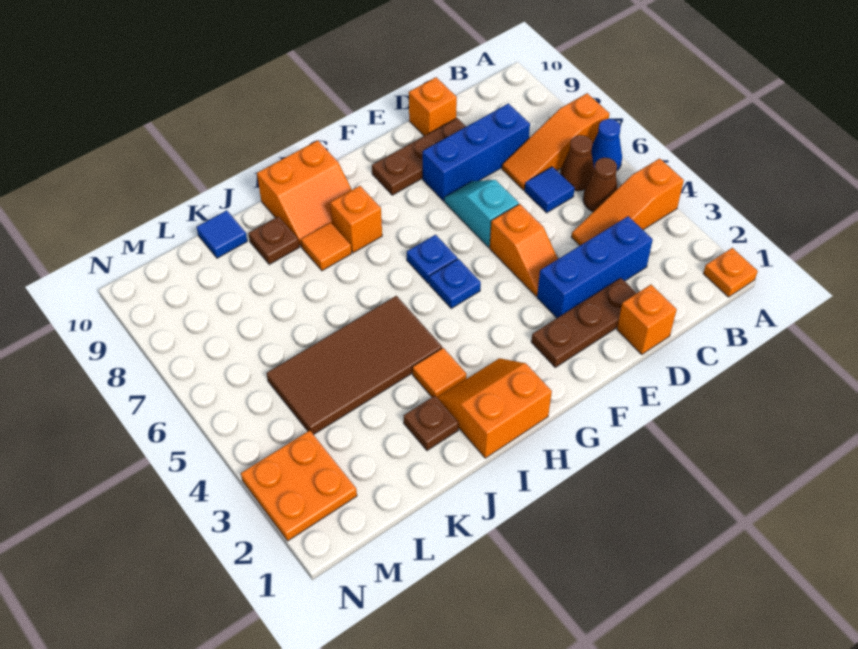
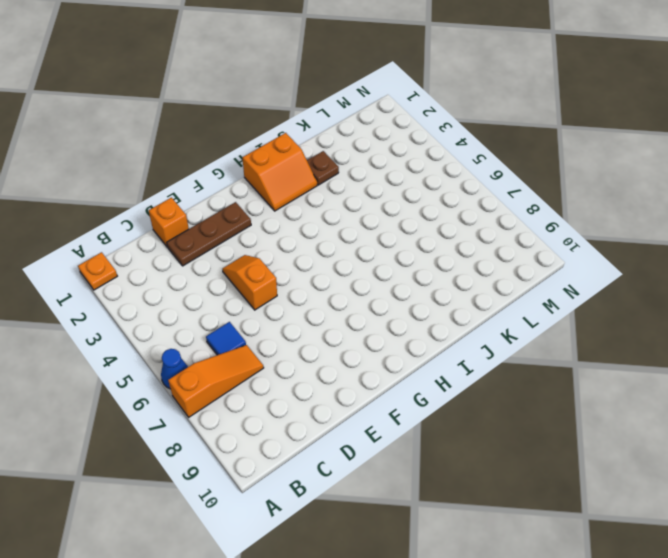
none -> orange 1x3 slope [571,158,684,245]
none -> brown 1x1 cone [583,158,618,212]
none -> brown 1x1 cone [560,135,594,191]

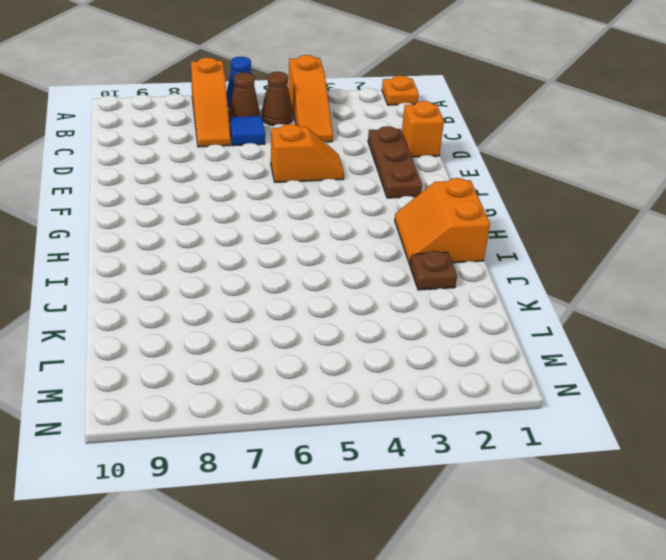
none -> blue 1x3 brick [537,216,653,318]
none -> blue 1x3 brick [423,103,530,201]
none -> brown 1x3 plate [372,118,466,195]

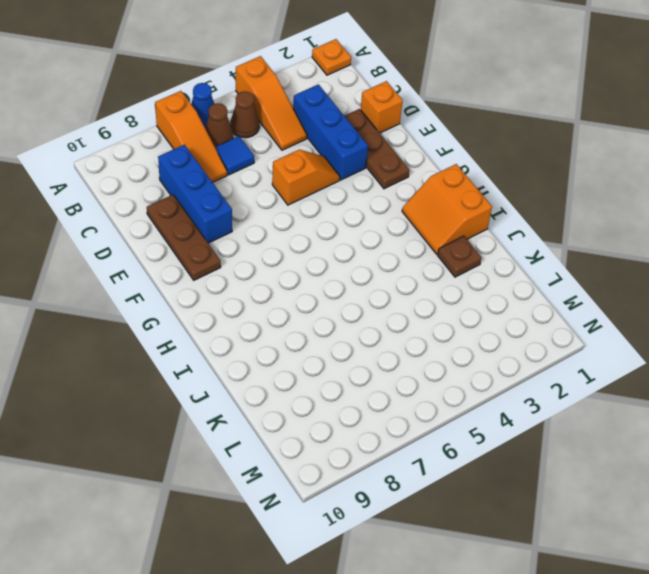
none -> orange 1x1 brick [409,77,457,136]
none -> cyan 1x2 slope [444,180,519,247]
none -> blue 1x1 plate [429,259,481,308]

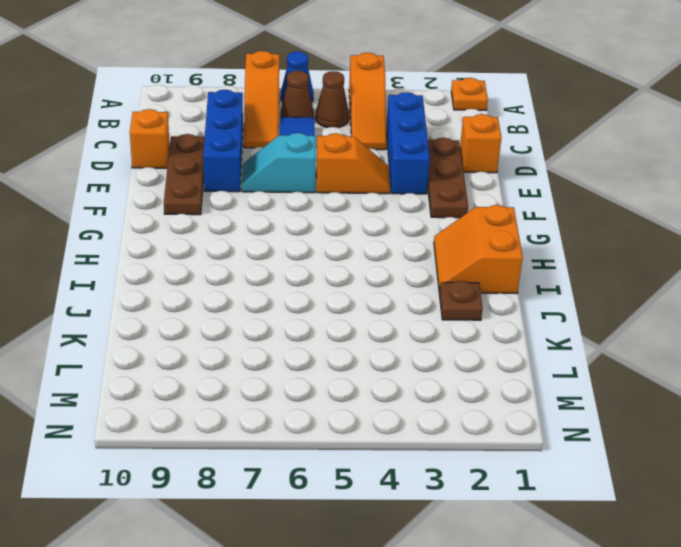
none -> blue 1x1 plate [429,259,481,308]
none -> blue 1x1 plate [407,235,457,283]
none -> orange 1x1 brick [330,186,382,253]

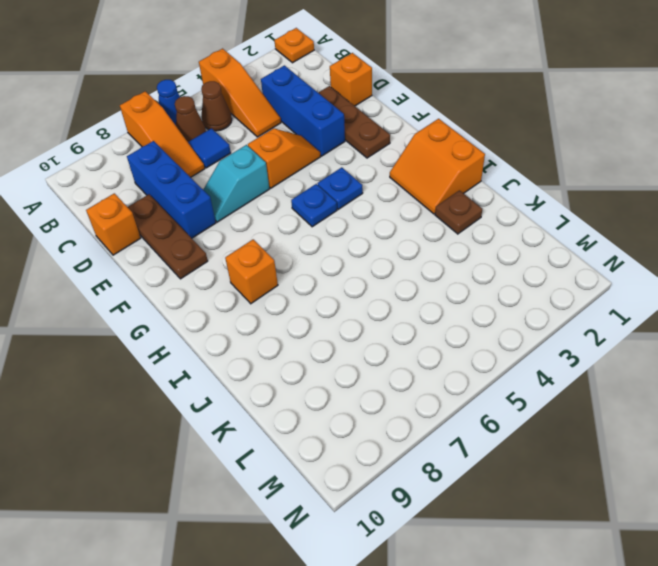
blue 1x1 plate [317,167,363,209] -> blue 1x1 plate moved to [407,235,457,283]
none -> orange 2x2 slope [257,140,352,247]
none -> orange 1x1 tile [412,348,466,397]
none -> brown 2x4 tile [266,296,442,435]

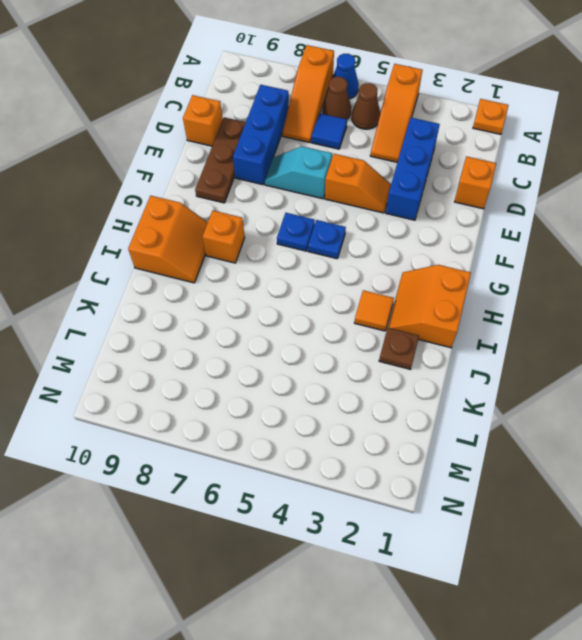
none -> brown 1x3 plate [531,278,637,367]
none -> brown 2x4 tile [266,296,442,435]
none -> orange 1x1 tile [301,222,352,271]

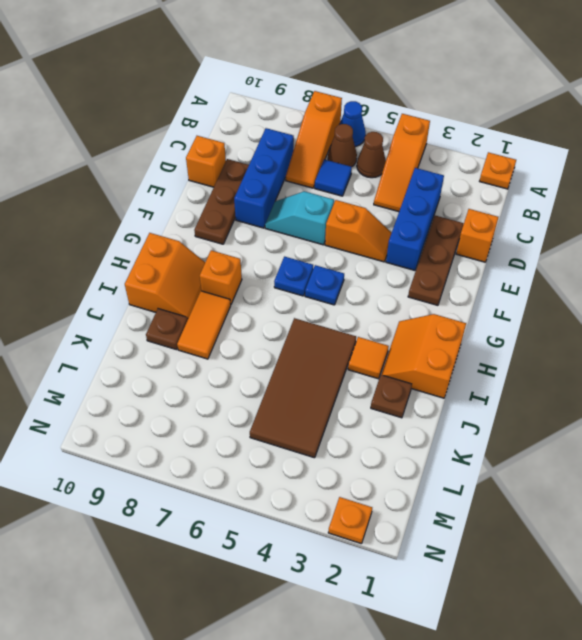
orange 1x2 tile [177,291,231,359] -> orange 1x1 tile [301,222,352,271]
orange 1x1 plate [328,497,372,544] -> orange 2x2 plate [241,430,357,541]
none -> blue 1x1 tile [196,210,247,258]

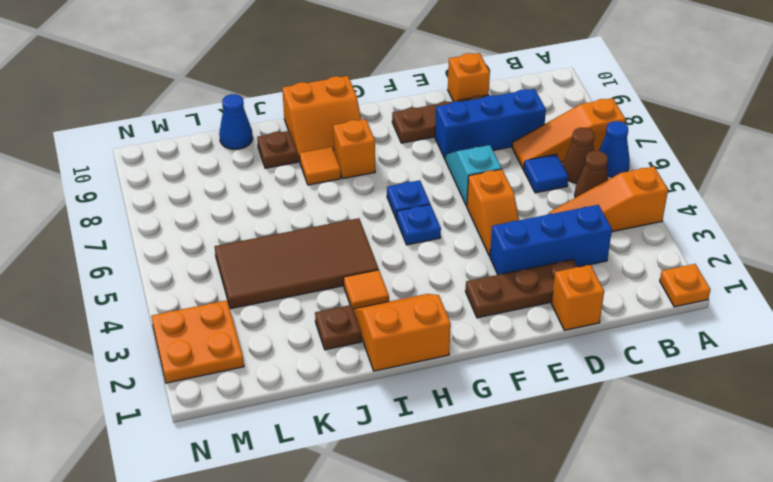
blue 1x1 cone [219,94,253,149] -> blue 1x1 tile [196,210,247,258]

